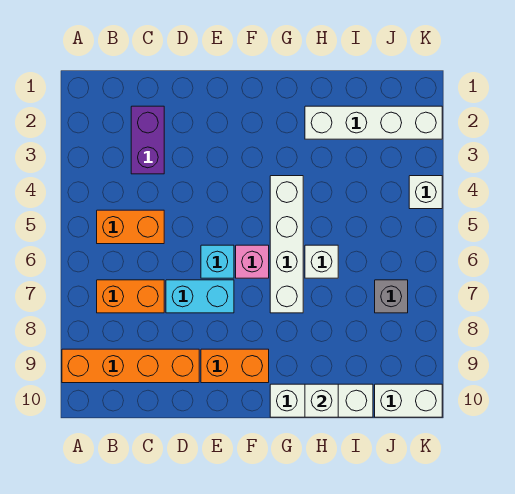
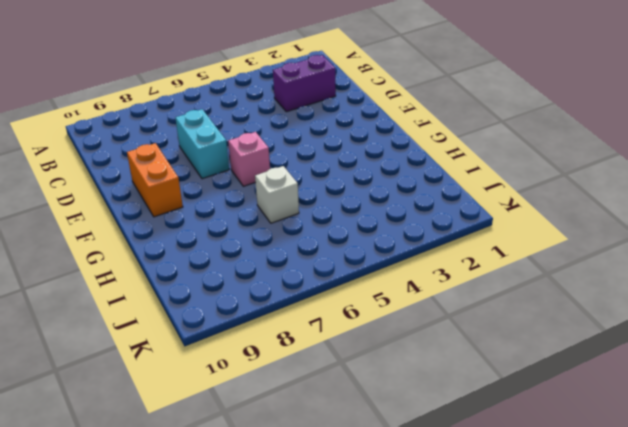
none -> orange 1x4 brick [62,349,199,383]
none -> orange 1x2 brick [97,210,164,244]
none -> orange 1x2 brick [97,280,164,313]

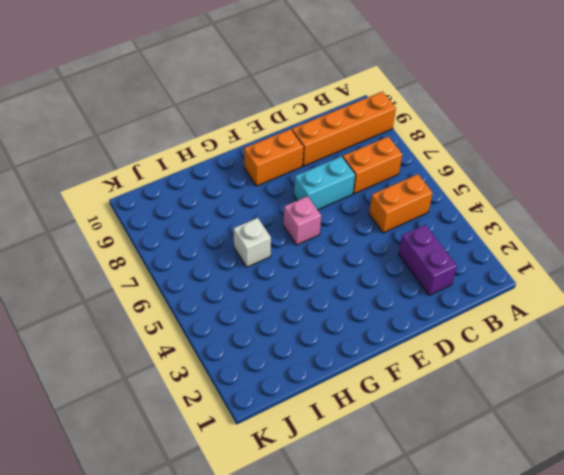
none -> cyan 1x1 brick [201,245,234,278]
none -> white 1x4 brick [270,176,303,313]
none -> white 1x3 brick [270,384,373,417]

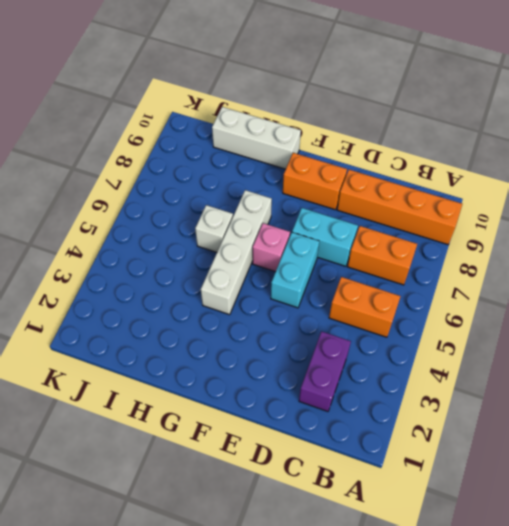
cyan 1x2 brick [271,232,319,308] -> cyan 1x1 brick [201,245,234,278]
none -> white 1x4 brick [305,106,442,139]
none -> grey 1x1 brick [375,280,408,313]
none -> white 1x2 brick [375,384,442,417]

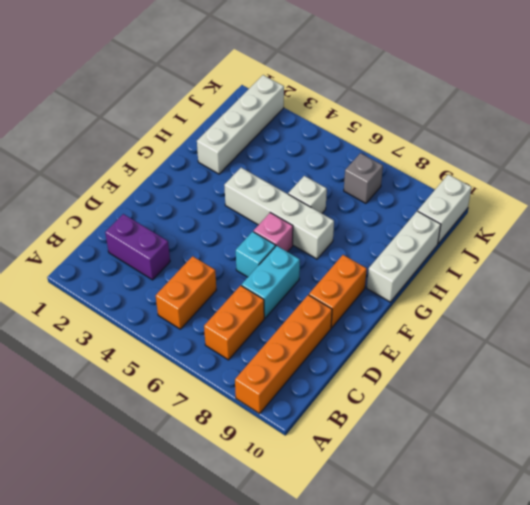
none -> white 1x1 brick [409,176,442,209]
none -> white 1x1 brick [305,384,338,417]

